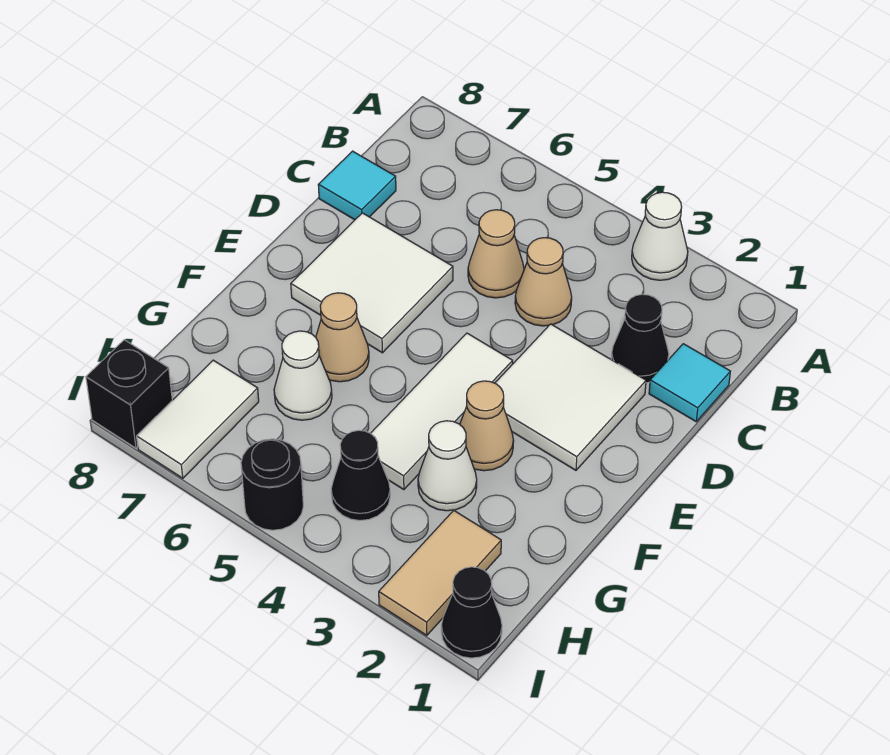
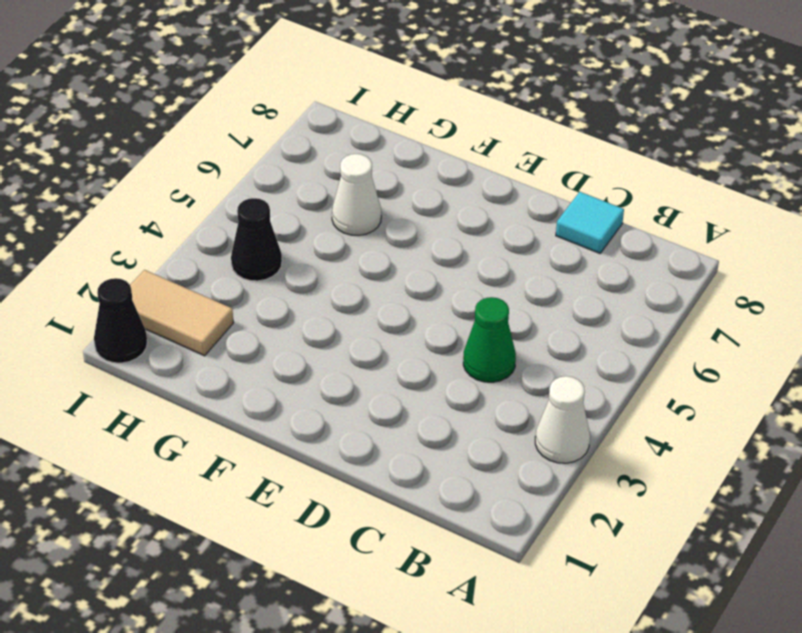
green 1x1 cone [463,297,516,382] -> tan 1x1 cone [515,238,572,326]
none -> cyan 1x1 tile [649,344,730,422]
none -> black 1x1 cone [611,294,669,383]
none -> tan 1x1 cone [468,210,524,298]

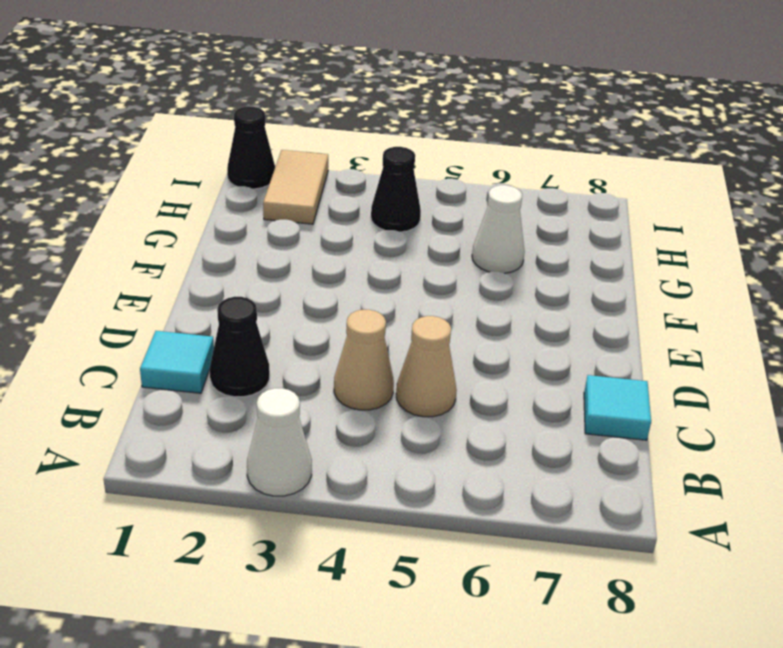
none -> white 2x2 tile [495,324,646,470]
none -> white 2x2 tile [291,213,453,353]
none -> white 1x3 tile [371,333,513,490]

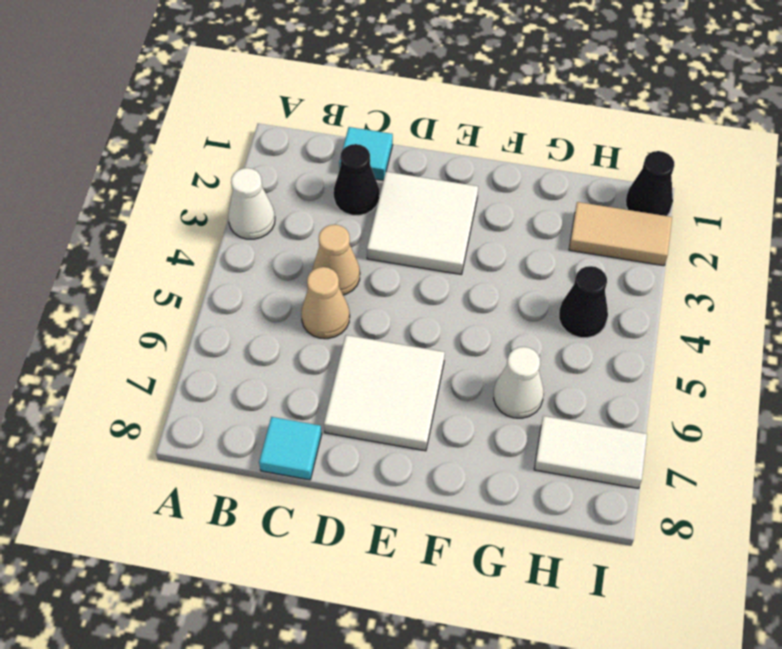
none -> white 1x3 tile [371,333,513,490]
none -> tan 1x1 cone [460,381,514,471]
none -> tan 1x1 cone [316,293,369,382]

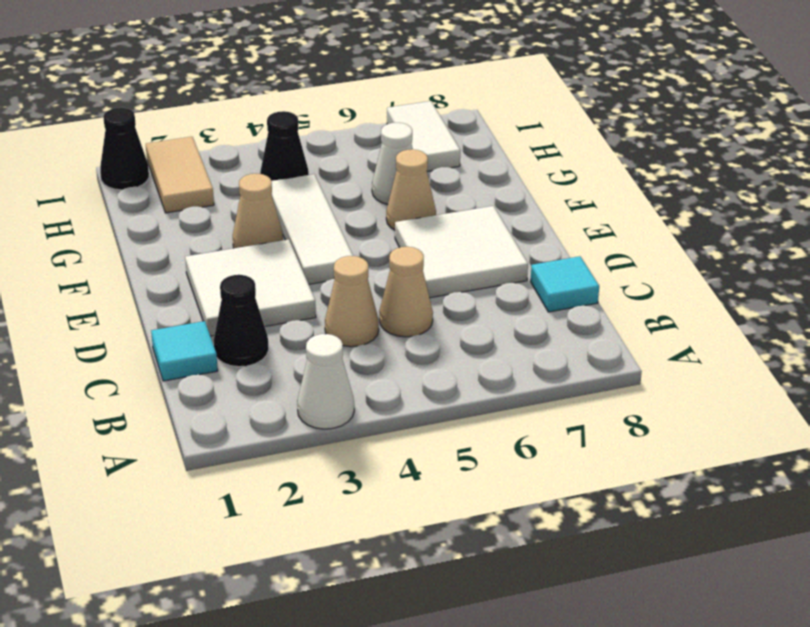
none -> white 1x1 cone [418,421,477,511]
none -> black 1x1 round brick [241,439,303,530]
none -> black 1x1 brick [86,340,172,448]

